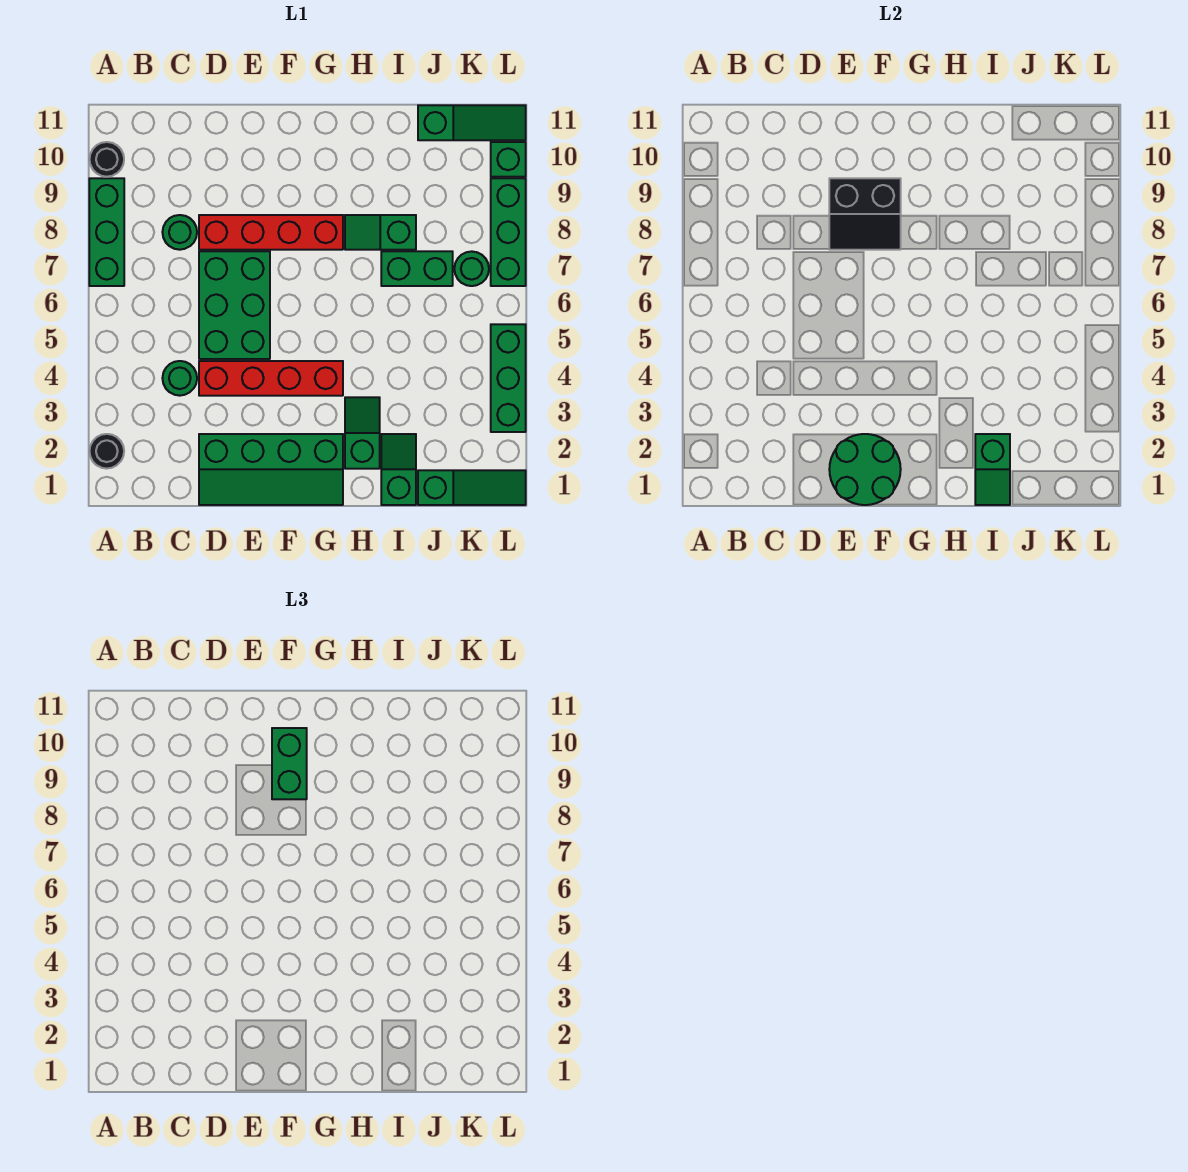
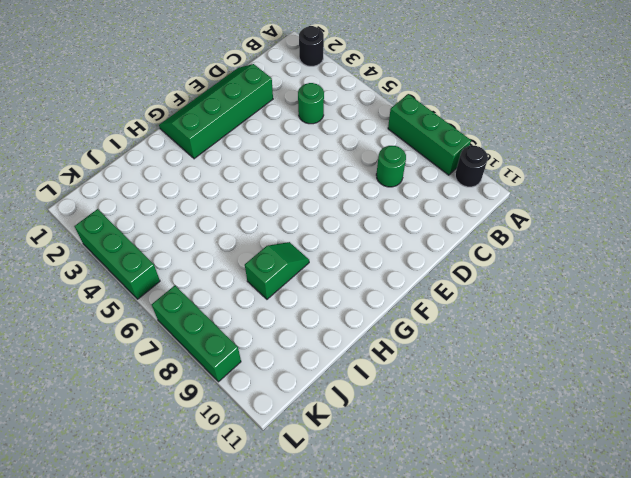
none -> red 1x4 brick [199,361,343,396]
none -> green 2x3 brick [199,251,270,359]
none -> red 1x4 brick [199,215,343,250]

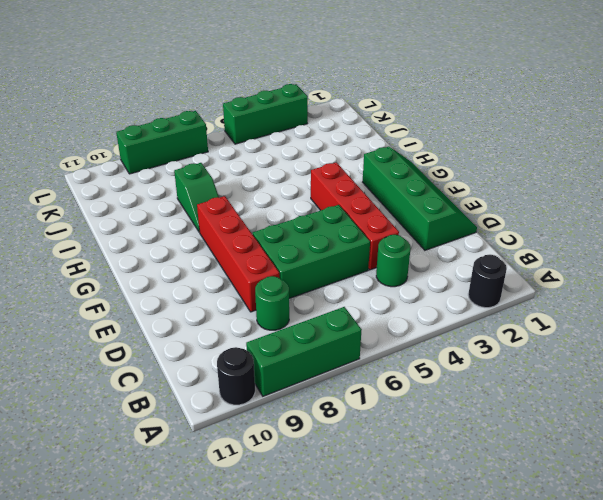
none -> green 1x2 slope [345,397,380,469]
none -> green 1x2 slope [381,434,416,505]
none -> green 1x2 brick [381,251,453,286]

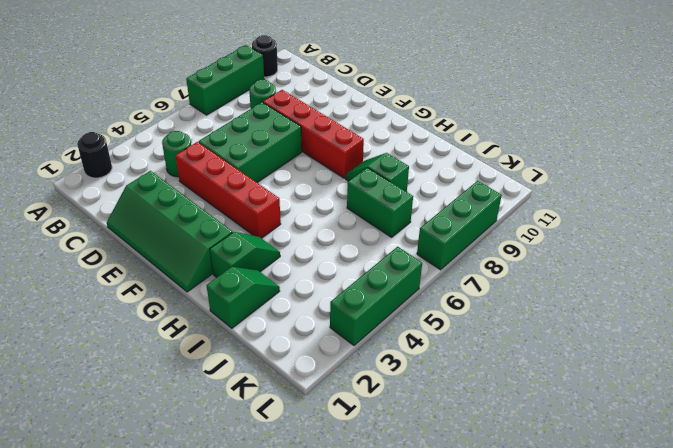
none -> green 1x3 slope [418,470,526,505]
none -> green 1x3 slope [418,105,526,140]
none -> green 1x1 round brick [454,251,489,286]

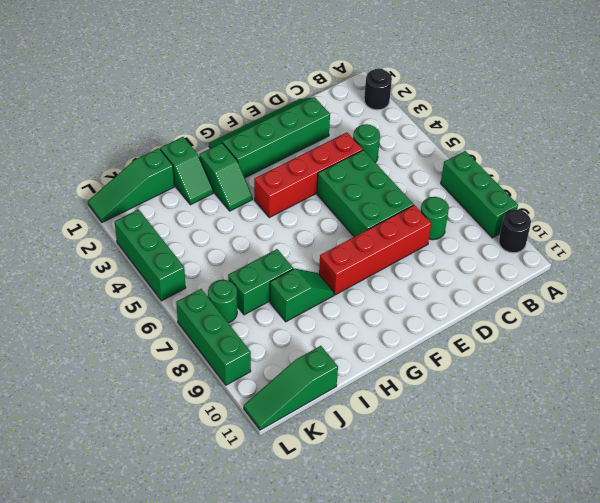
none -> green 1x1 brick [491,142,526,177]
none -> green 2x2 round brick [829,434,901,505]
none -> black 2x2 slope [829,178,901,250]

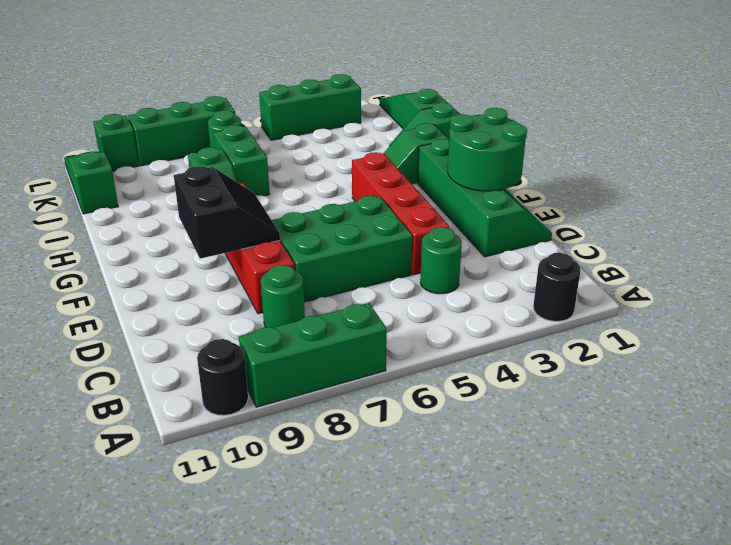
none -> green 1x2 slope [975,434,1010,505]
none -> green 1x2 brick [272,728,307,799]

